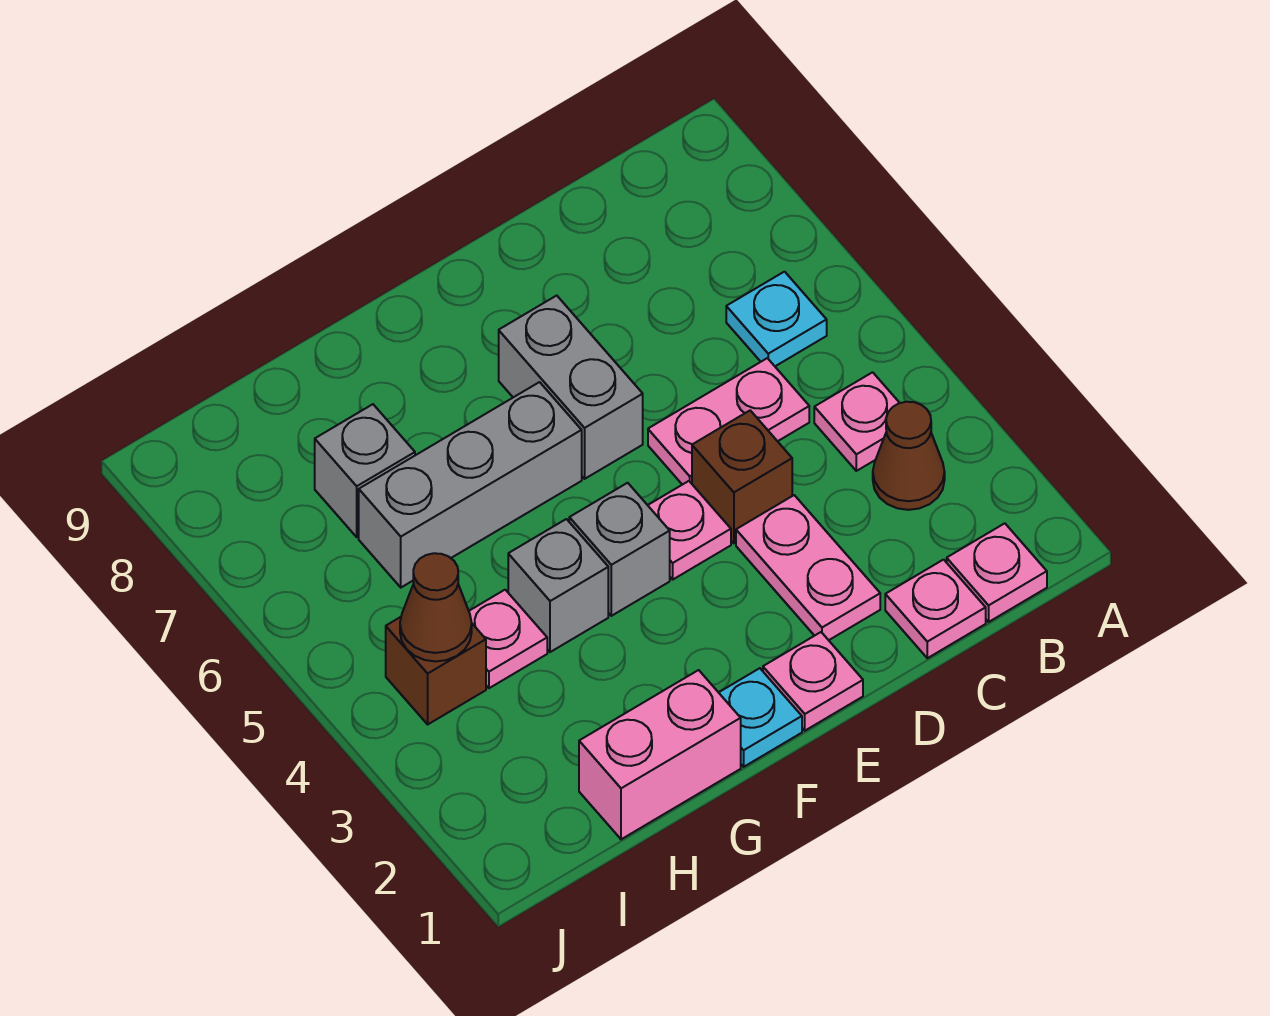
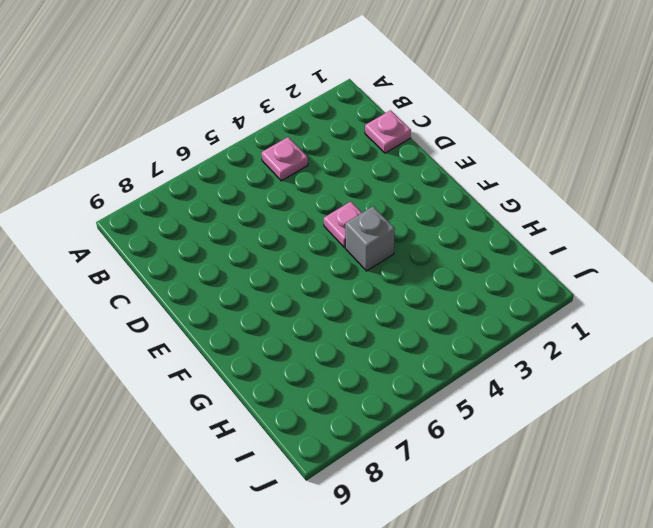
none -> pink 1x1 plate [947,523,1047,622]
none -> brown 1x1 cone [873,402,945,510]
none -> cyan 1x1 plate [726,272,827,366]

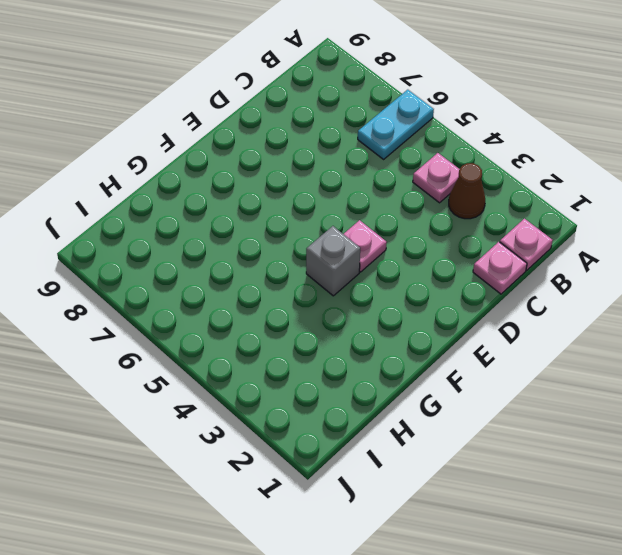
cyan 1x2 plate [358,90,434,159] -> cyan 1x1 plate [726,272,827,366]
none -> pink 1x2 plate [648,358,809,485]
none -> pink 1x2 plate [736,495,880,640]
none -> brown 1x1 brick [692,411,792,543]

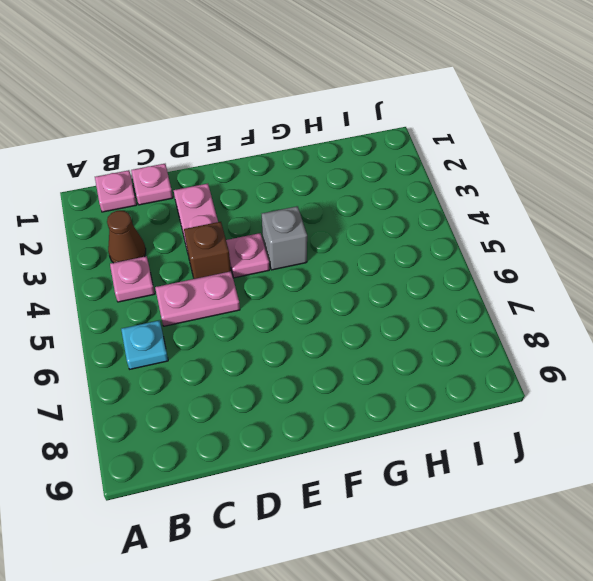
none -> pink 1x1 plate [763,632,863,731]
none -> grey 1x2 brick [499,296,643,479]
none -> cyan 1x1 plate [719,668,802,767]

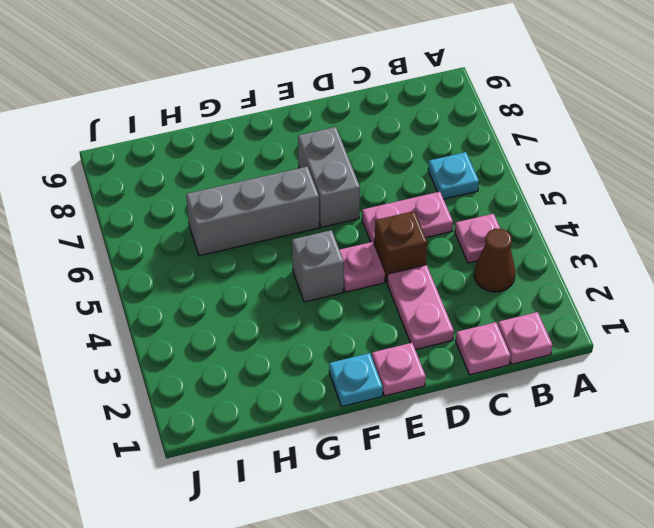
none -> pink 1x2 brick [579,670,741,839]
none -> grey 1x1 brick [508,519,608,652]
none -> pink 1x1 plate [469,590,547,688]

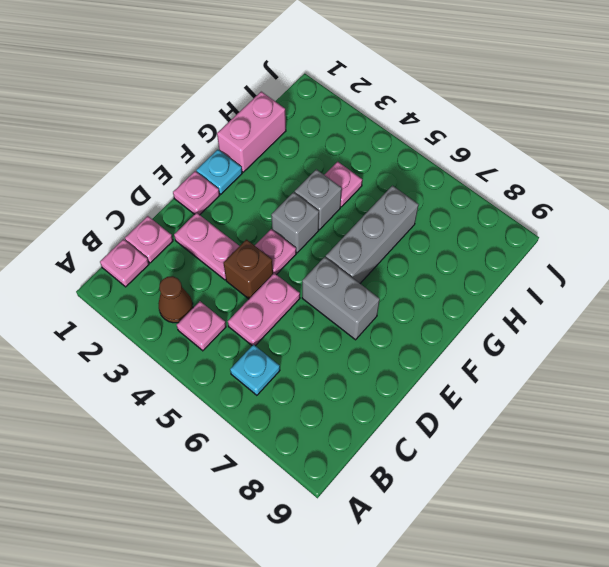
none -> grey 1x1 brick [315,404,415,537]
none -> brown 1x1 brick [386,617,486,724]
none -> brown 1x1 cone [400,553,472,662]

